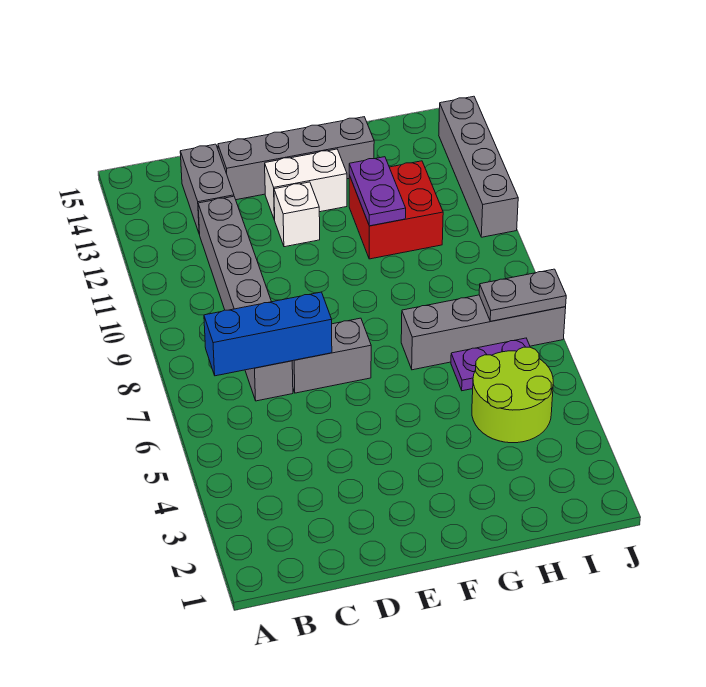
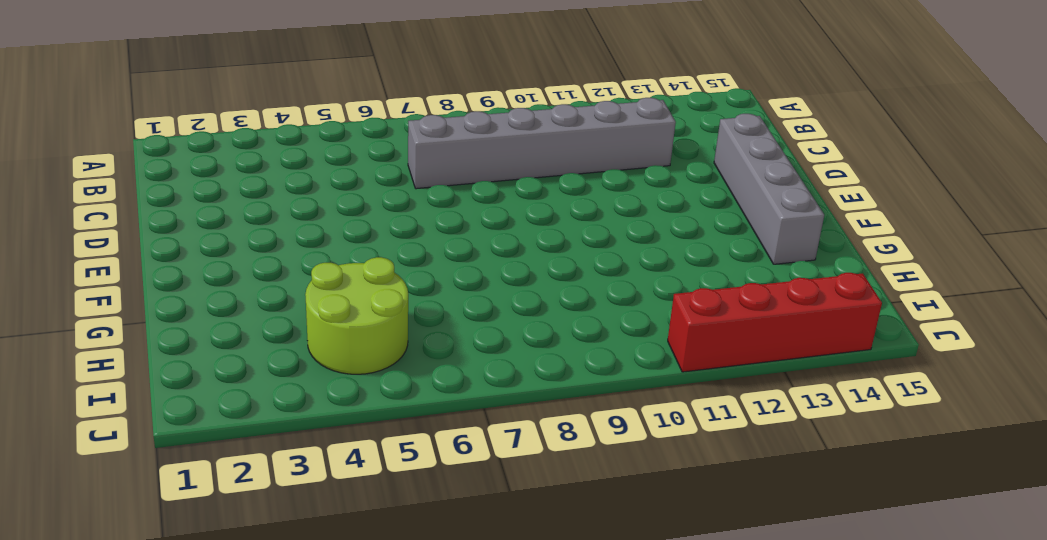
red 1x4 brick [668,273,882,372] -> grey 1x4 brick [439,96,518,237]
none -> grey 1x2 brick [180,144,234,234]
none -> grey 1x2 brick [292,318,371,393]
none -> white 1x1 brick [274,182,320,247]

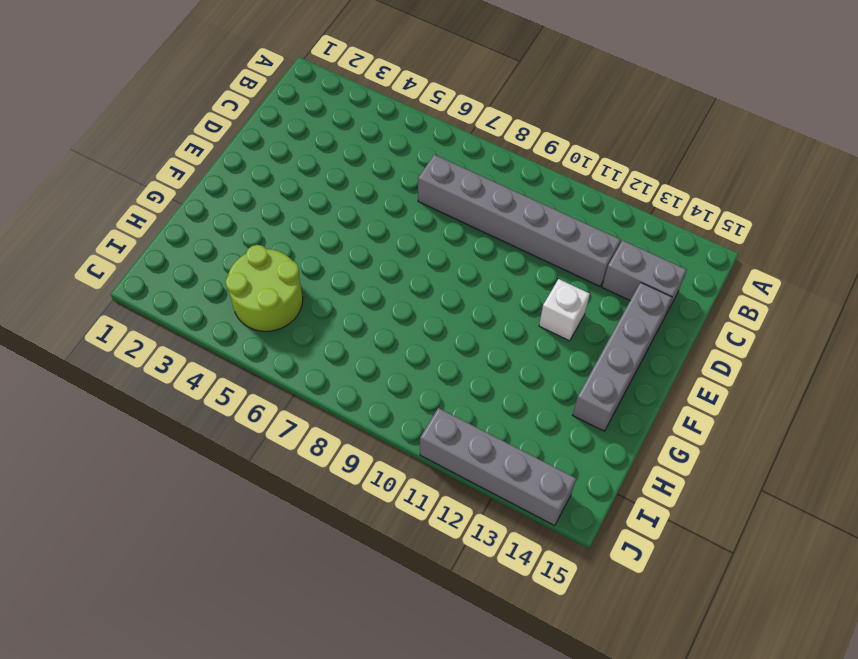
none -> grey 1x2 brick [292,318,371,393]
none -> white 1x2 brick [265,149,347,220]
none -> grey 1x4 brick [401,295,566,370]

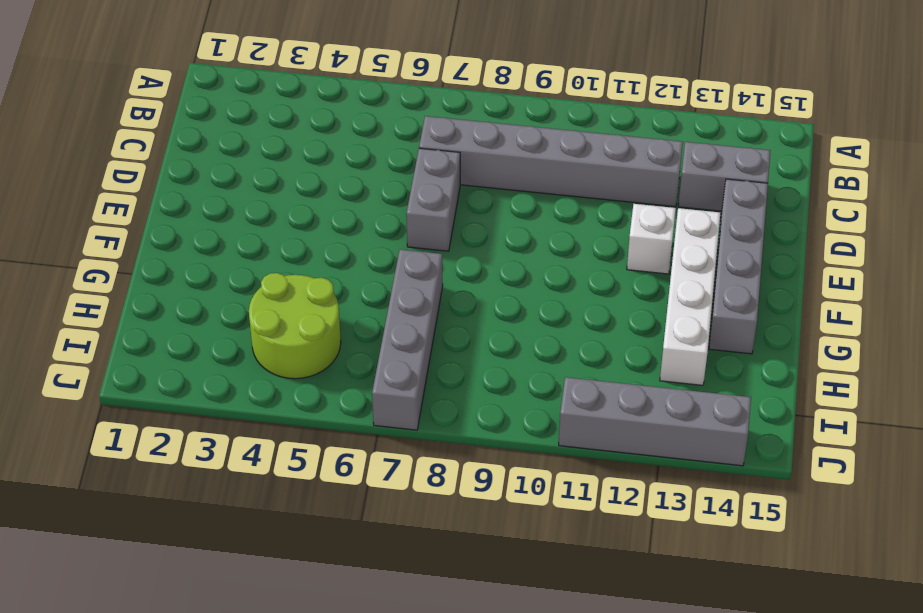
white 1x4 brick [660,208,720,385] -> white 1x2 brick [265,149,347,220]
none -> red 2x2 brick [349,161,443,259]
none -> purple 1x2 plate [451,338,530,391]
none -> blue 1x3 brick [204,292,332,376]

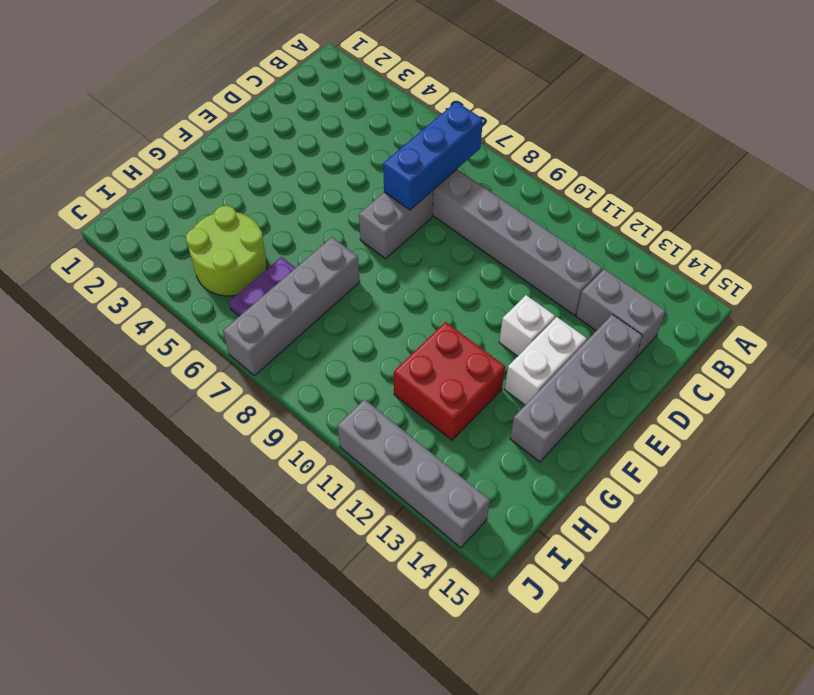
none -> purple 1x2 plate [349,157,406,226]
none -> grey 1x2 plate [479,269,566,321]

